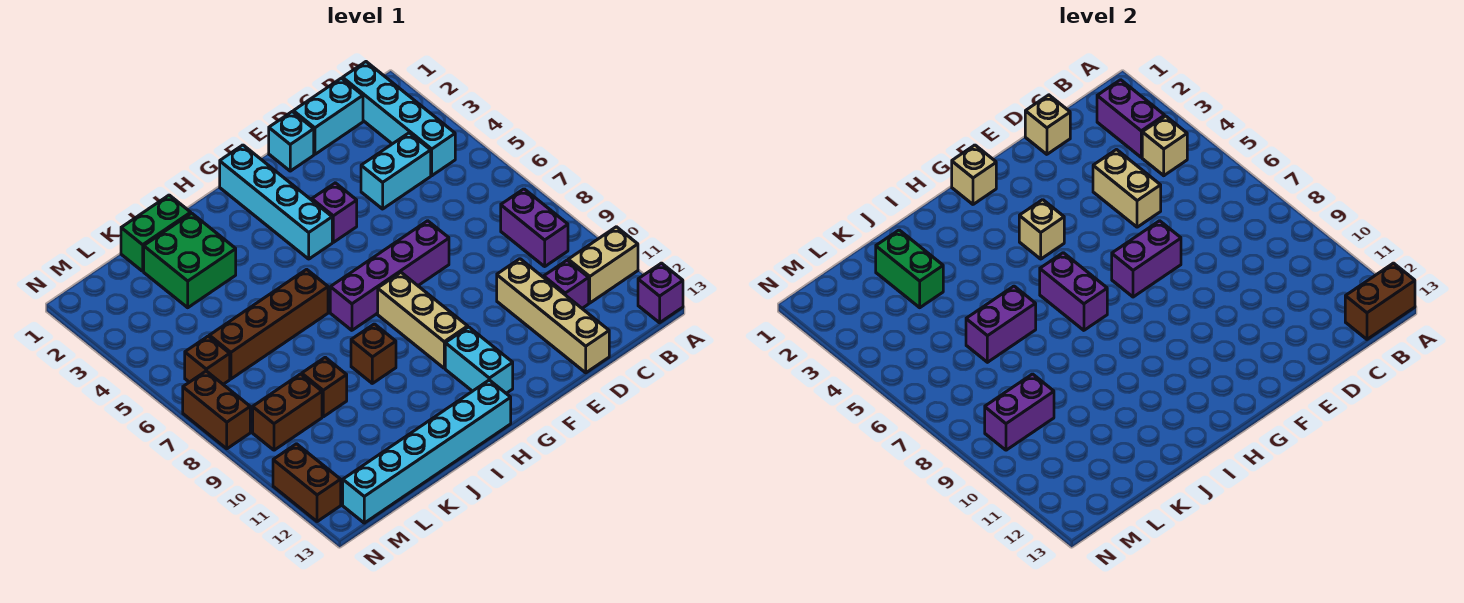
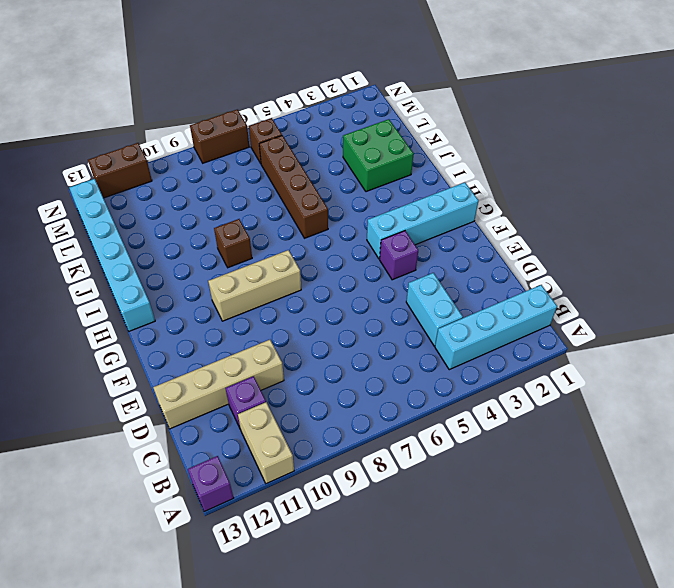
none -> purple 1x2 brick [501,189,568,266]
none -> cyan 1x2 brick [293,78,363,154]
none -> cyan 1x1 brick [269,112,314,171]
none -> purple 1x4 brick [330,221,449,330]

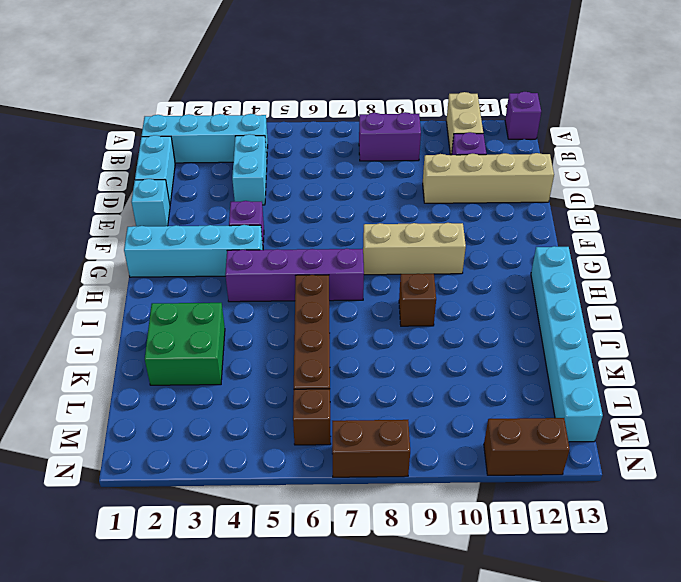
purple 1x4 brick [225,248,364,302] -> purple 1x4 brick turned to [330,221,449,330]
none -> cyan 1x2 brick [445,327,513,393]
none -> green 1x2 brick [121,195,191,271]
none -> brown 1x1 brick [302,357,347,417]
none -> brown 1x2 brick [253,374,322,450]

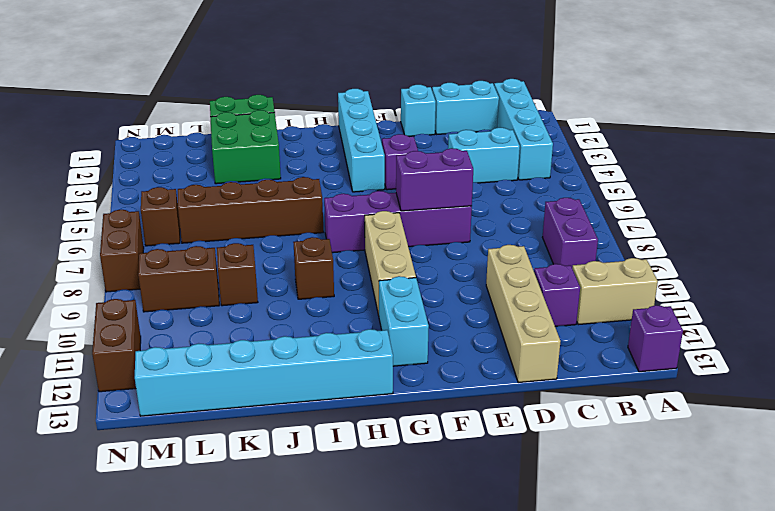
none -> brown 1x2 brick [1345,263,1415,339]
none -> purple 1x2 brick [1097,80,1165,157]
none -> tan 1x1 brick [1142,116,1187,176]
none -> tan 1x1 brick [1025,95,1070,154]

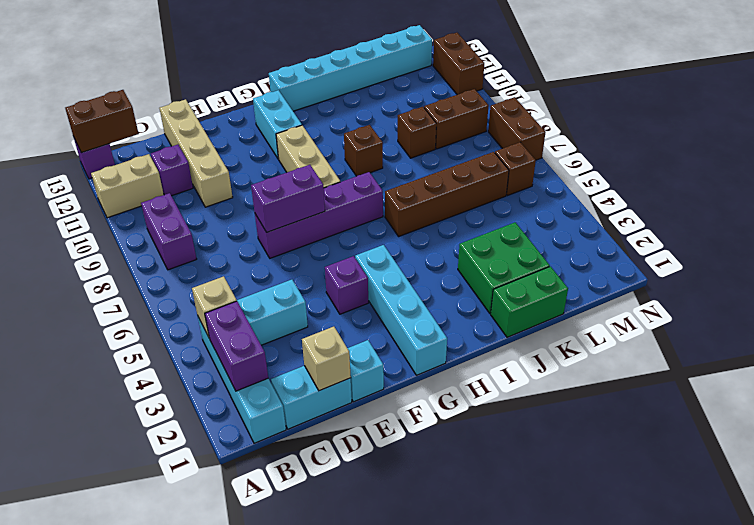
none -> tan 1x2 brick [1093,150,1161,227]
none -> tan 1x1 brick [952,145,996,204]
none -> tan 1x1 brick [1019,200,1064,259]
none -> purple 1x2 brick [1040,253,1107,330]

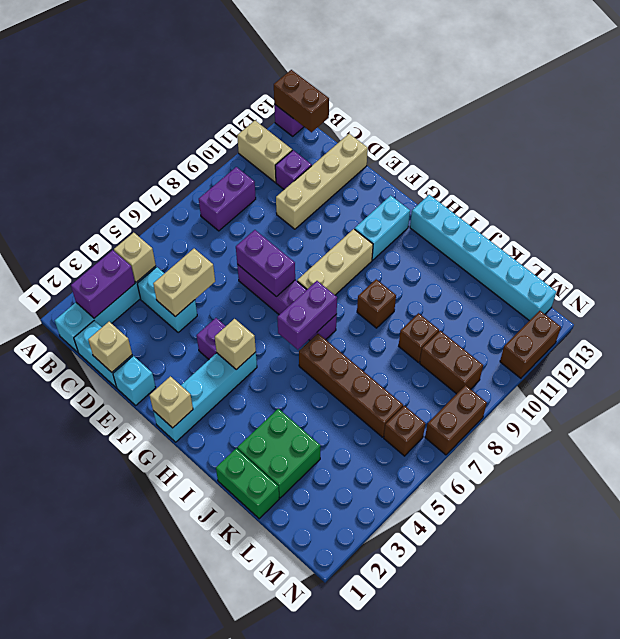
none -> purple 1x2 brick [966,286,1036,362]
none -> green 1x2 brick [876,230,943,308]
none -> purple 1x2 brick [985,374,1054,450]

